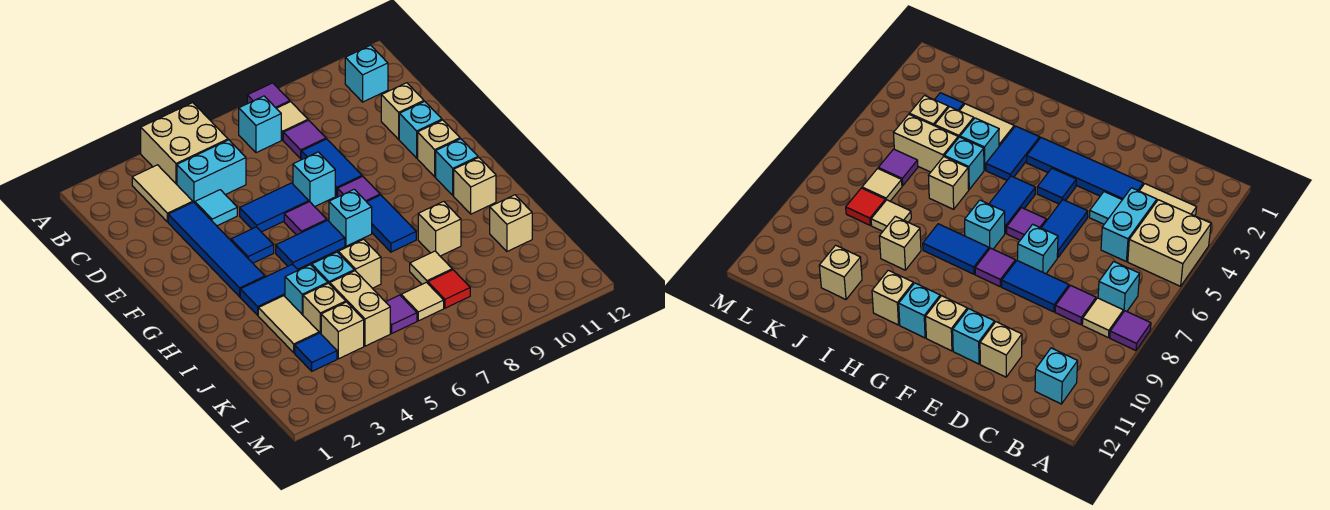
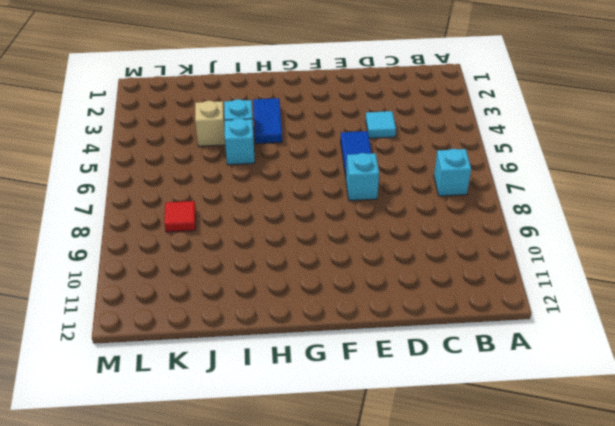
none -> tan 2x2 brick [141,103,228,184]
none -> purple 1x1 tile [247,83,290,108]
none -> tan 1x2 tile [132,165,193,222]
none -> tan 1x1 tile [276,102,308,140]

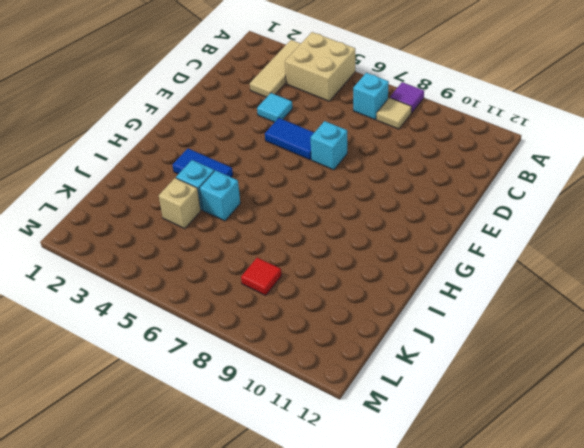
tan 1x3 tile [250,40,301,97] -> tan 1x2 tile [132,165,193,222]
none -> cyan 1x1 brick [345,45,388,102]
none -> cyan 1x2 brick [177,140,246,203]
none -> purple 1x1 tile [283,120,326,159]
none -> blue 1x4 tile [168,202,265,297]

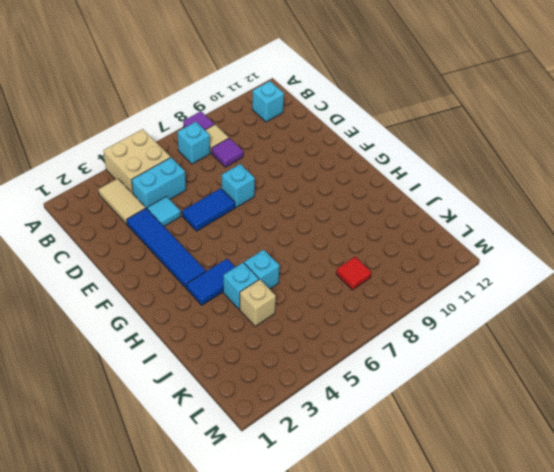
none -> blue 1x2 tile [301,139,362,196]
none -> tan 1x1 brick [381,83,424,139]
none -> cyan 1x1 brick [399,101,442,158]
none -> blue 1x1 tile [231,227,274,263]

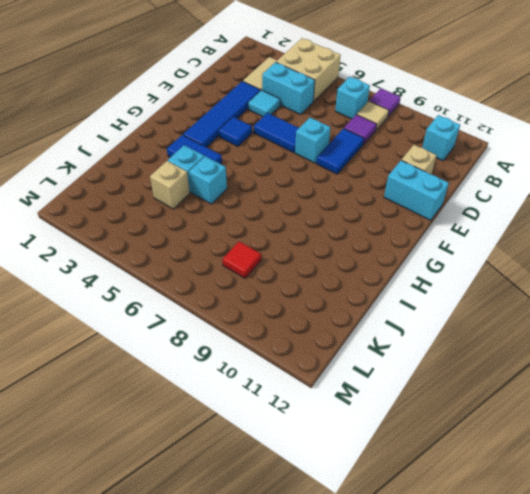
cyan 1x2 brick [384,160,449,220] -> cyan 1x1 brick [399,101,442,158]
none -> purple 1x1 tile [284,202,327,235]
none -> purple 1x1 tile [338,176,380,202]
none -> tan 1x1 brick [418,120,460,177]
none -> blue 1x2 tile [276,220,345,269]

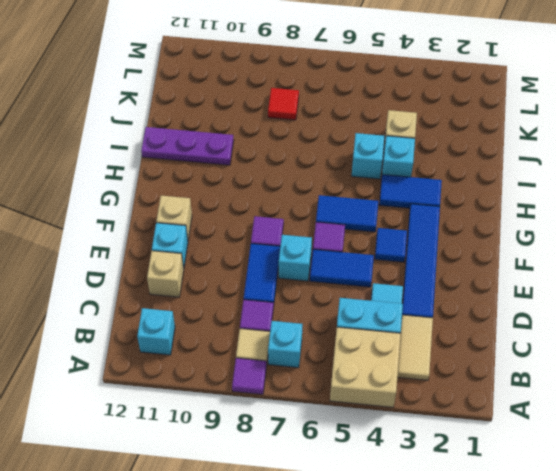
purple 1x3 plate [141,127,234,165] -> none
none -> cyan 1x1 brick [329,189,372,246]
none -> blue 1x2 tile [367,195,416,252]
none -> cyan 1x1 brick [436,139,478,195]
none -> tan 1x1 brick [454,158,496,214]

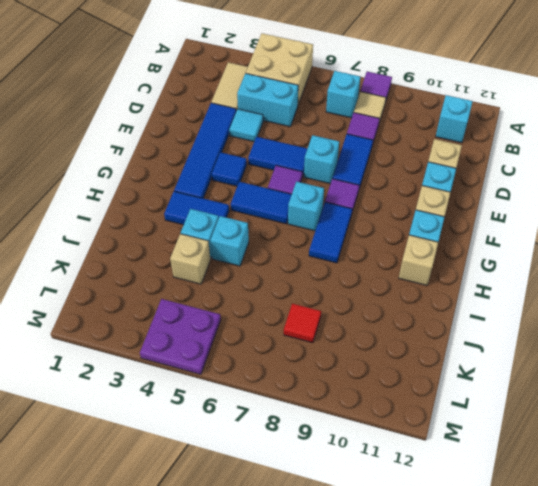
purple 2x2 plate [140,299,221,374] -> none
none -> tan 1x2 tile [258,296,319,353]
none -> tan 1x1 brick [338,239,381,288]
none -> tan 1x1 brick [418,201,461,256]
none -> tan 1x2 brick [330,271,390,346]

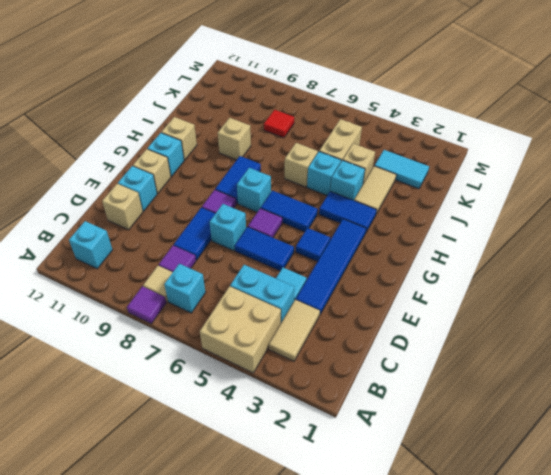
cyan 1x2 tile [375,150,429,189] -> blue 1x1 tile [295,333,337,371]
none -> tan 1x1 tile [410,251,452,284]
none -> tan 1x1 brick [490,195,532,251]
none -> tan 1x1 brick [321,302,364,359]
none -> purple 1x1 tile [386,295,417,333]

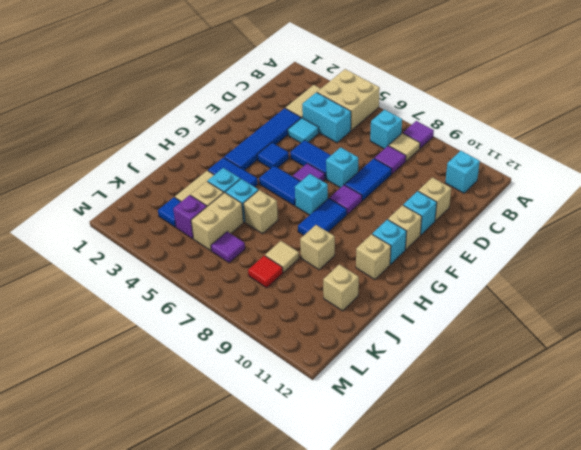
purple 1x1 brick [173,195,207,239] -> tan 1x1 brick [321,302,364,359]
none -> tan 1x1 tile [401,282,444,321]

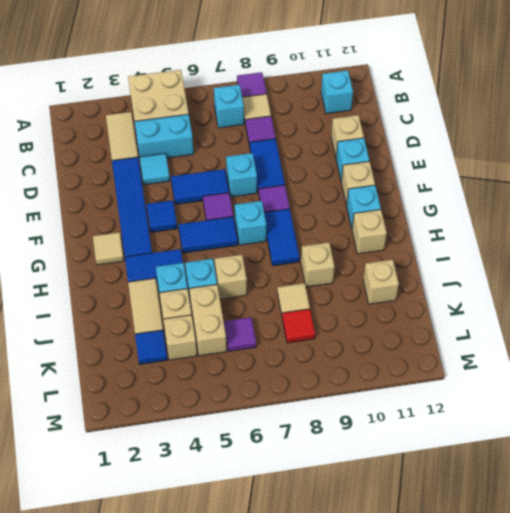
tan 1x1 tile [93,232,124,265] -> tan 1x1 tile moved to [401,282,444,321]

